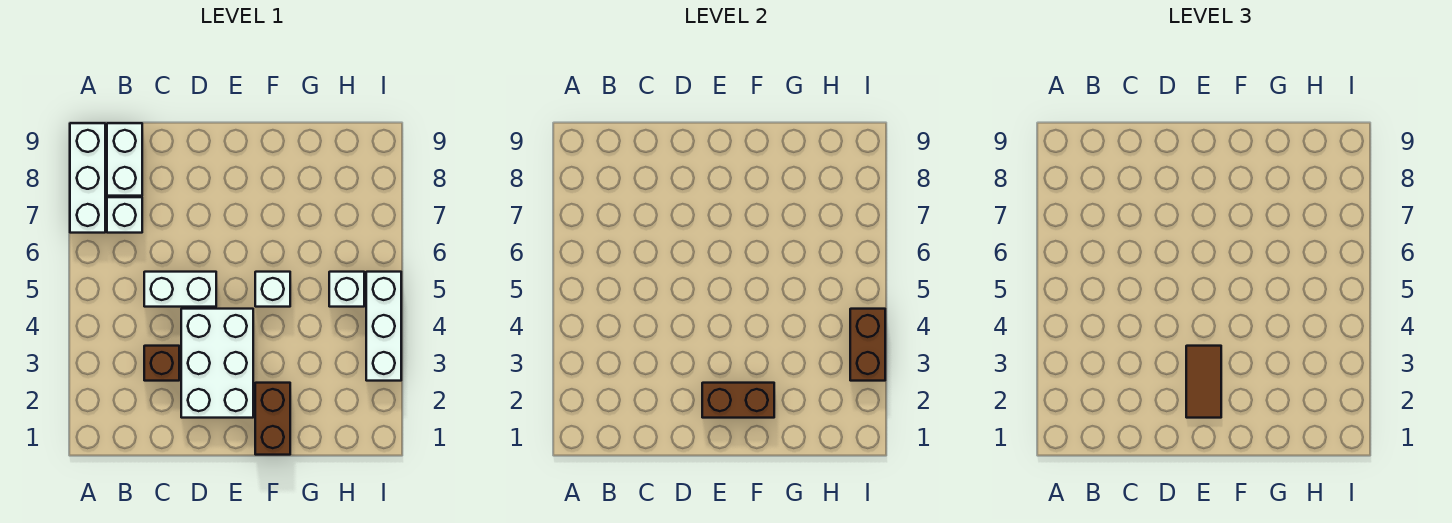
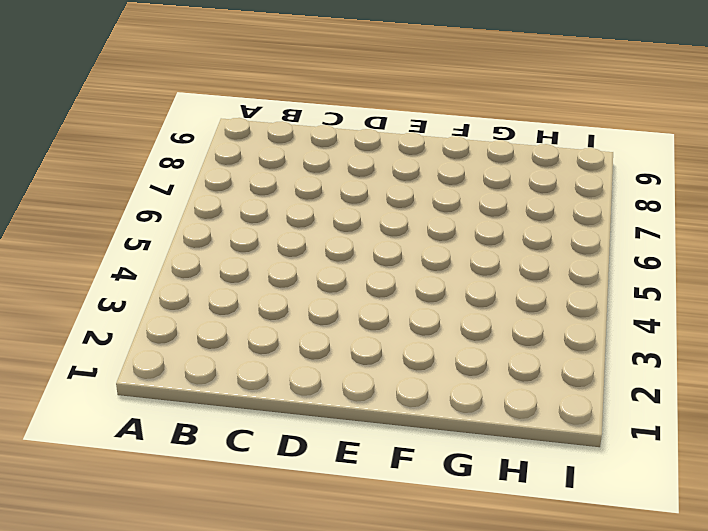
none -> white 1x3 brick [70,123,105,233]
none -> white 1x1 brick [107,197,142,233]
none -> white 1x2 brick [107,123,142,196]

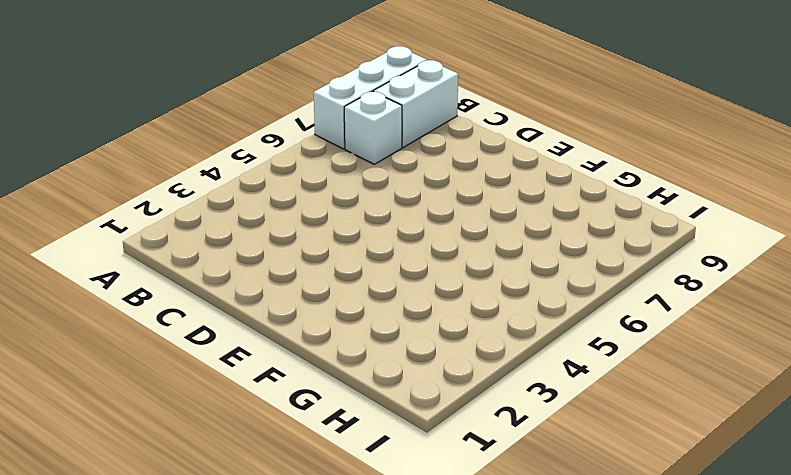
none -> brown 1x1 brick [144,346,179,381]
none -> white 1x2 brick [144,272,216,307]
none -> white 2x3 brick [181,309,253,418]

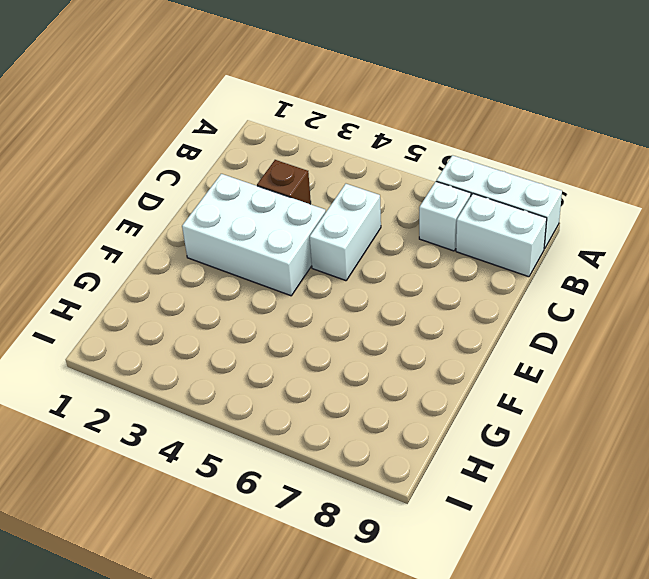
none -> brown 1x2 brick [255,383,290,455]
none -> white 1x1 brick [255,272,290,307]
none -> white 1x1 brick [329,272,364,307]

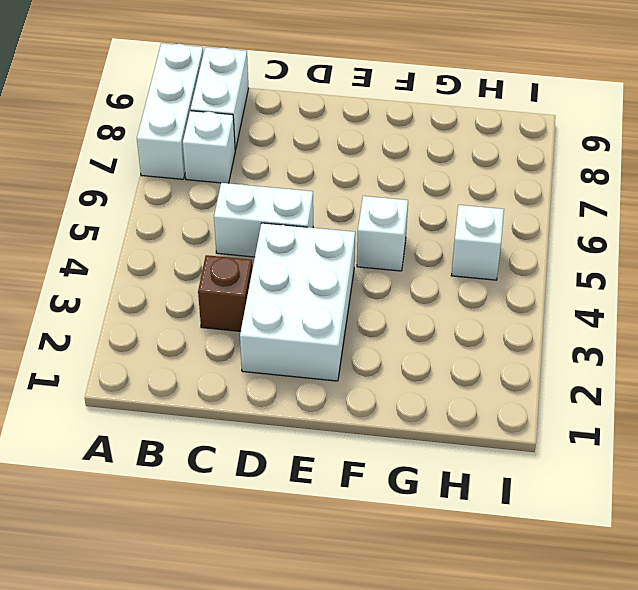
none -> brown 1x2 brick [255,383,290,455]
none -> white 1x3 brick [366,272,401,381]
none -> brown 1x2 brick [702,383,774,418]

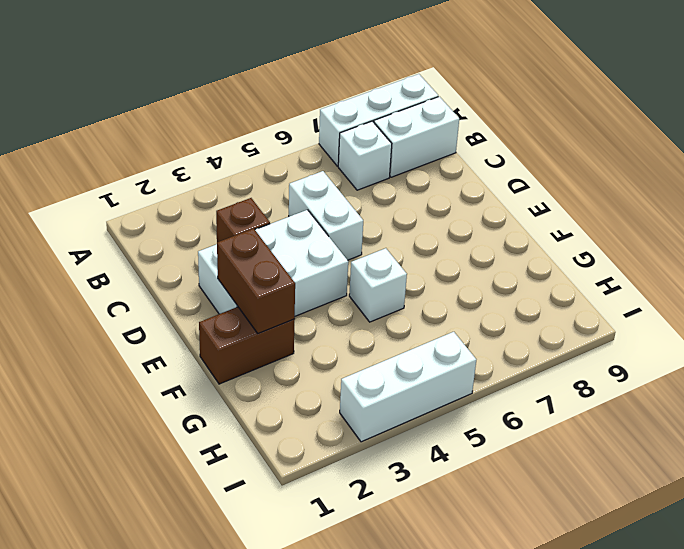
none -> white 1x1 brick [329,272,364,307]
none -> brown 1x2 brick [850,309,885,381]
none -> brown 1x2 tile [1186,346,1221,418]

